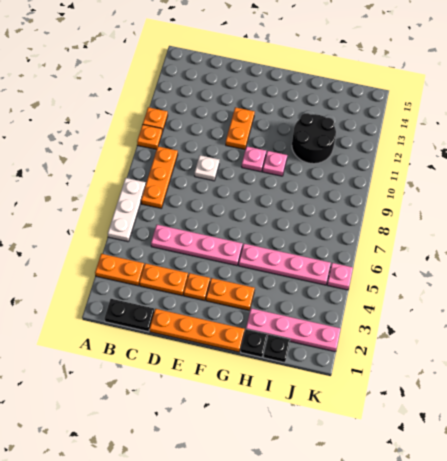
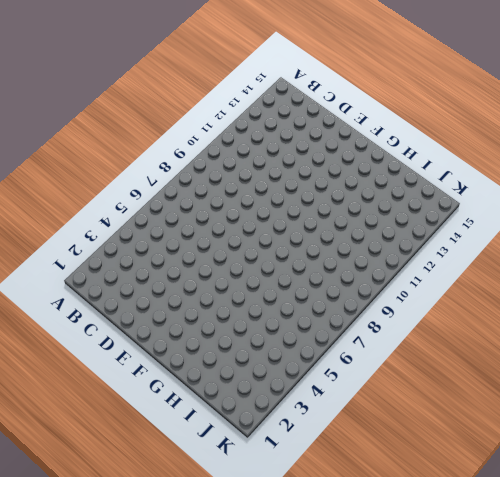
none -> orange 1x2 plate [95,254,144,286]
none -> white 1x3 plate [108,178,146,242]
none -> orange 1x1 plate [137,125,162,150]

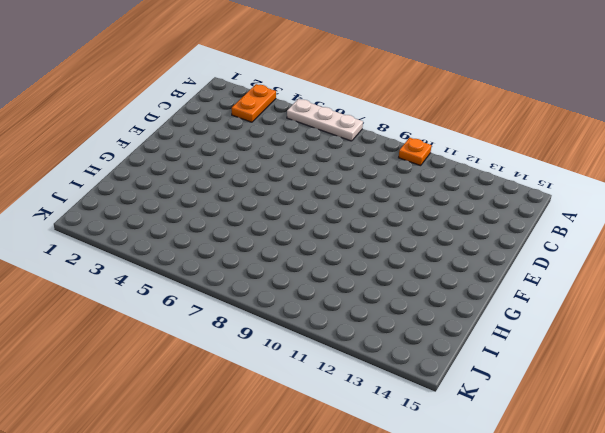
none -> orange 1x1 plate [143,107,168,132]
none -> black 1x2 plate [105,299,154,332]
none -> orange 1x3 plate [141,147,178,208]

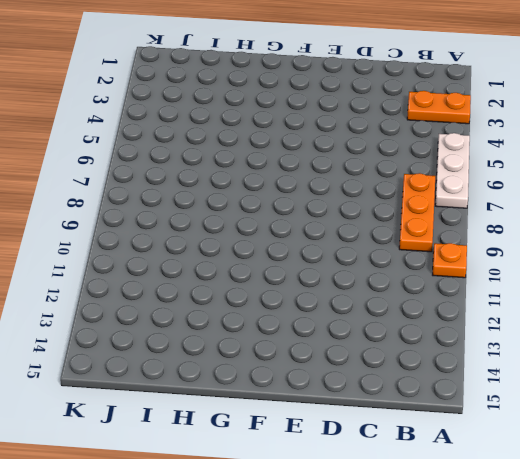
none -> orange 1x1 plate [143,107,168,132]
none -> black 1x2 plate [105,299,154,332]
none -> orange 1x2 plate [139,263,188,296]

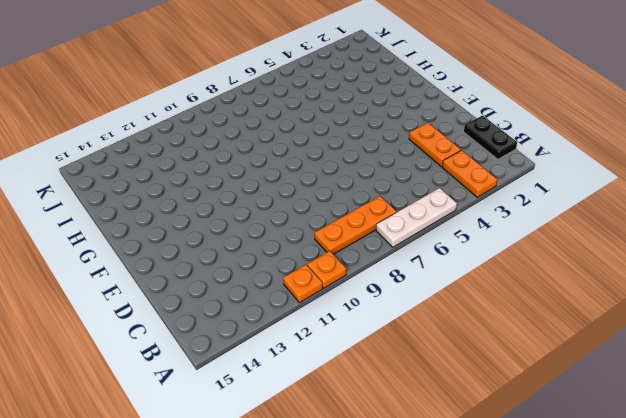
none -> pink 1x4 plate [151,225,242,266]
none -> orange 1x4 plate [150,309,245,352]
none -> white 1x1 plate [195,155,219,181]

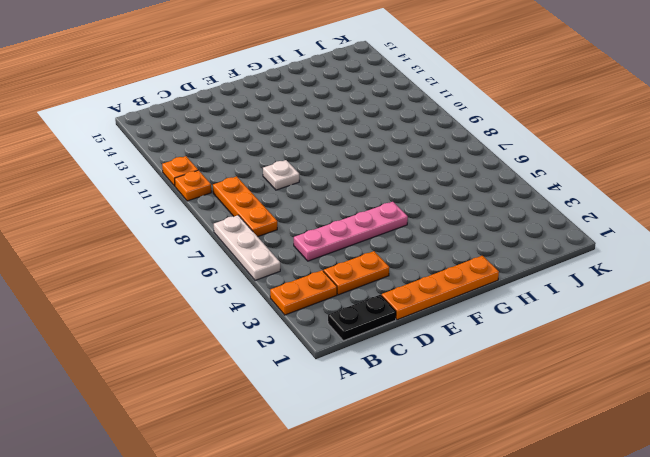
none -> orange 1x1 plate [184,273,210,301]
none -> orange 1x2 plate [226,107,255,150]
none -> orange 1x2 plate [206,278,255,310]

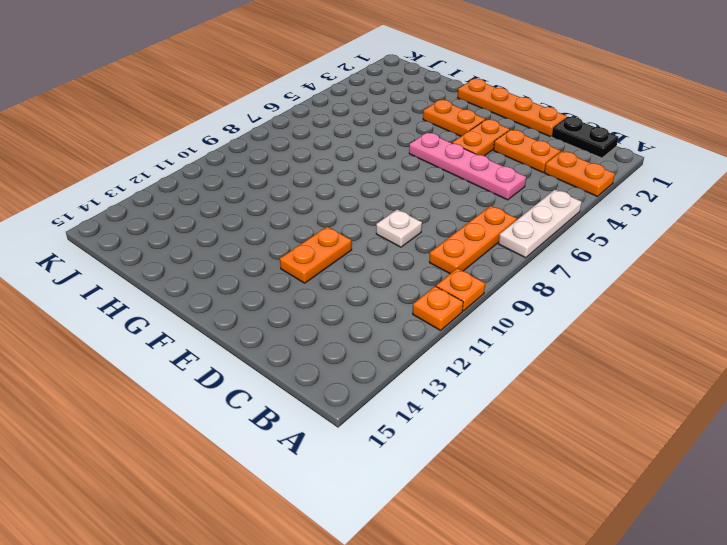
orange 1x2 plate [452,119,510,156] -> orange 1x1 plate [184,273,210,301]
none -> pink 1x1 plate [242,146,266,172]
none -> pink 1x4 plate [239,244,331,285]
none -> pink 1x1 plate [263,151,287,176]

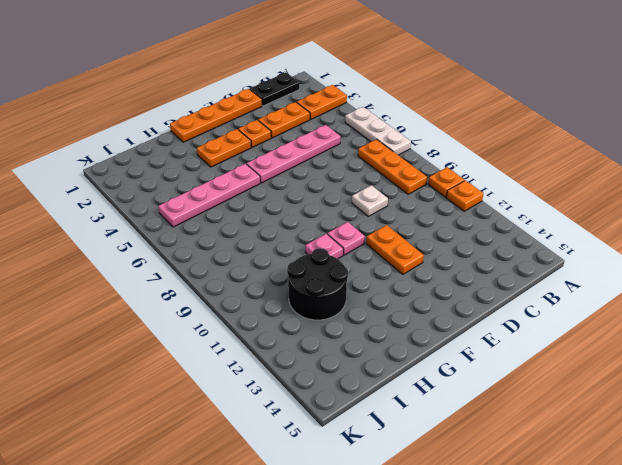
none -> black 1x1 plate [241,329,267,357]
none -> pink 1x4 plate [246,308,341,352]
none -> black 1x1 plate [264,334,290,363]

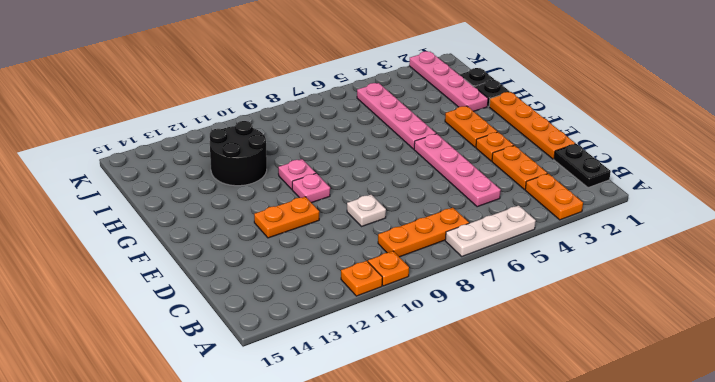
none -> pink 1x1 plate [327,263,353,290]

